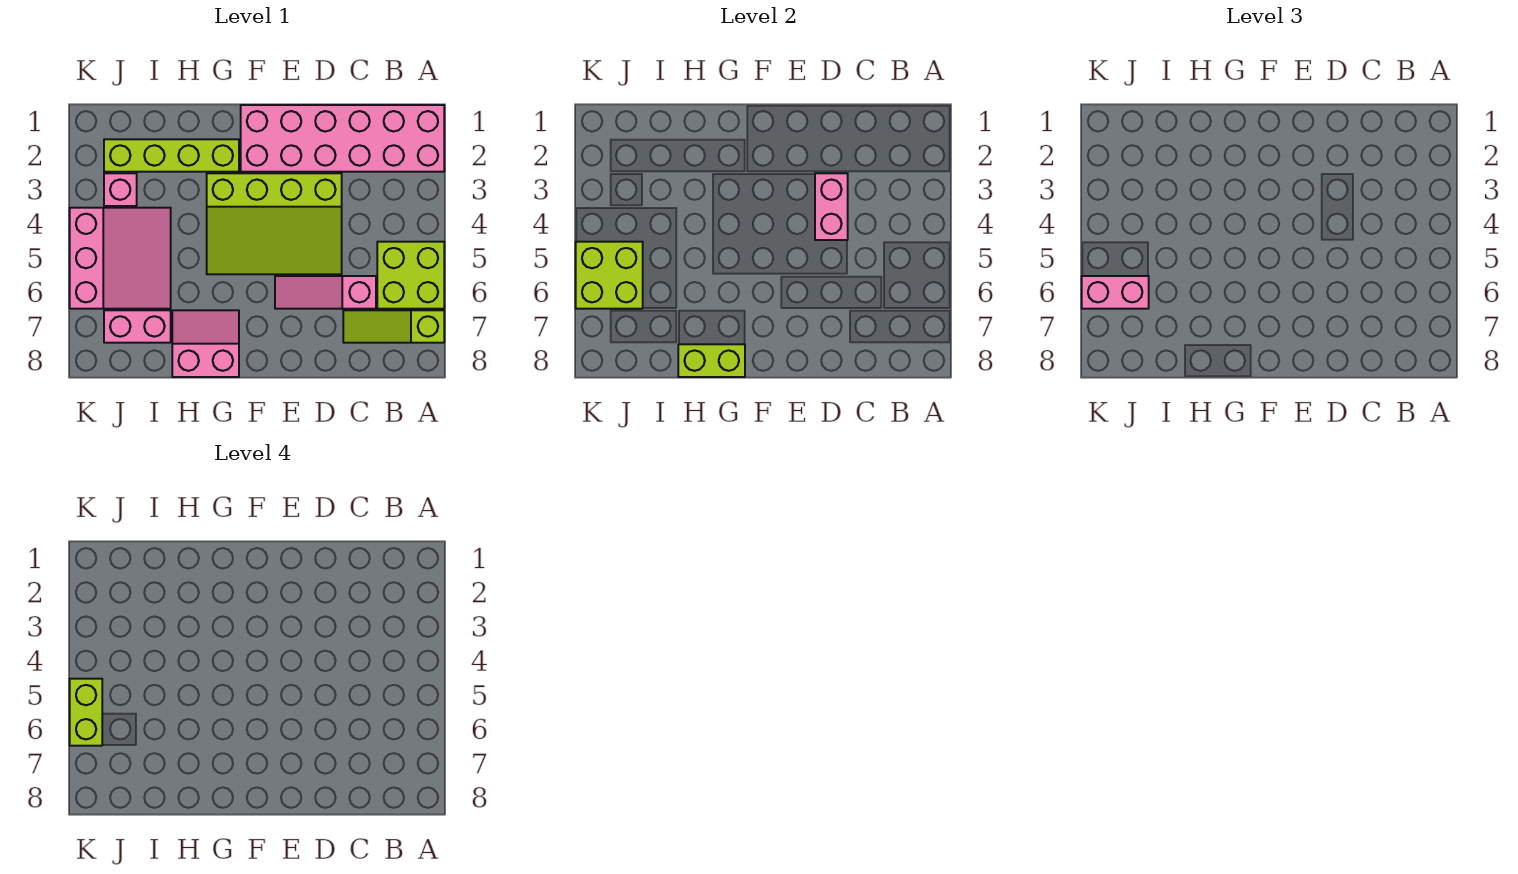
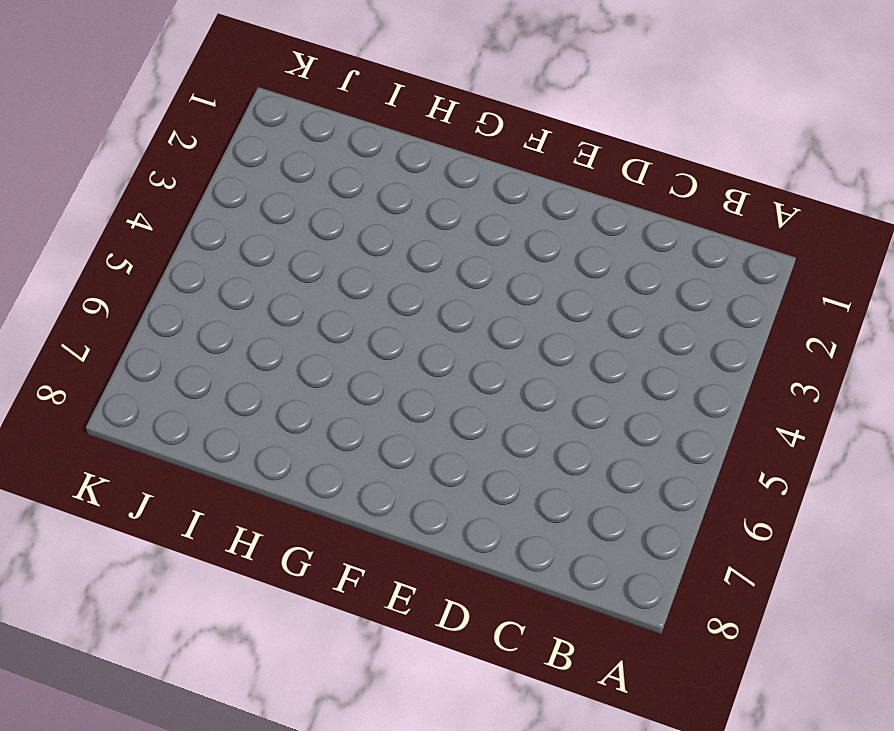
none -> pink 2x6 brick [241,105,444,172]
none -> lime 2x2 brick [377,242,444,309]
none -> lime 1x3 slope [343,310,444,343]

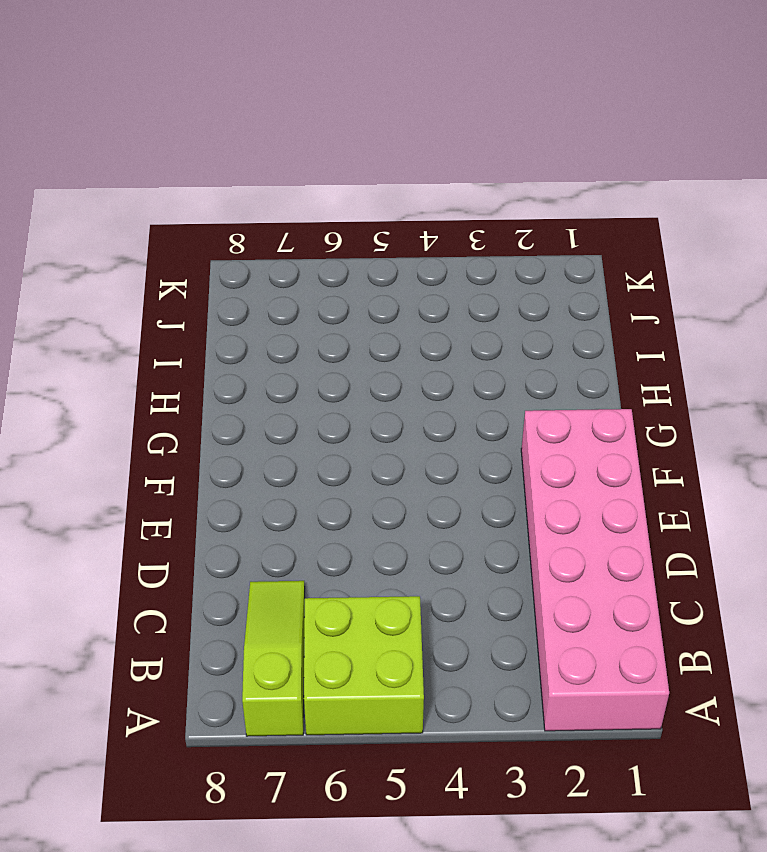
none -> pink 1x3 slope [275,276,376,309]
none -> lime 3x4 slope [207,173,342,274]
none -> lime 1x4 brick [104,139,239,172]

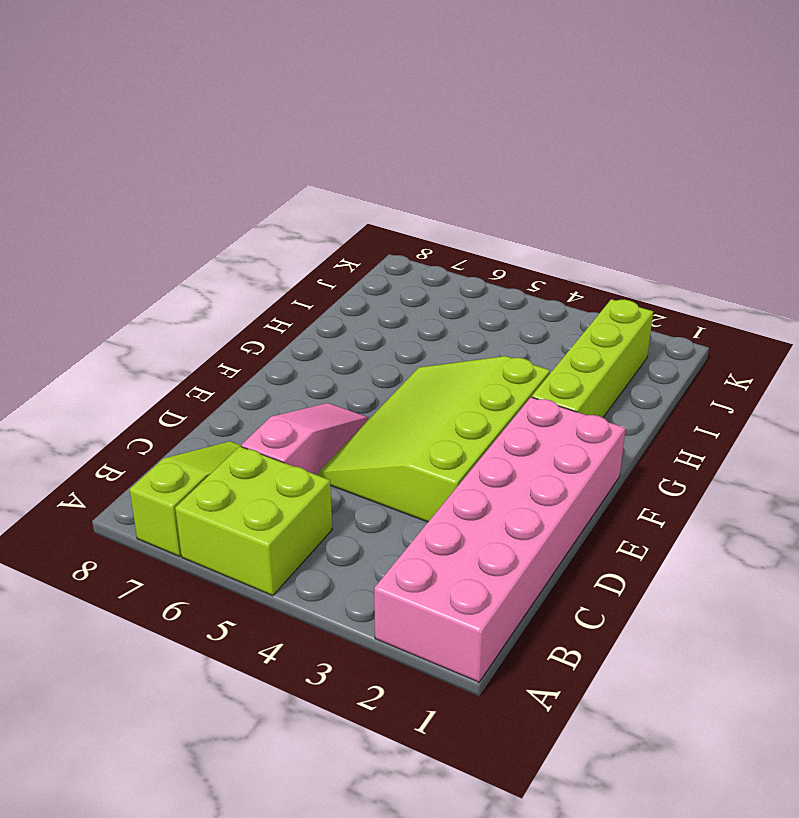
none -> pink 2x2 slope [172,310,239,377]
none -> pink 3x3 slope [70,208,171,309]
none -> pink 1x2 brick [104,310,171,343]

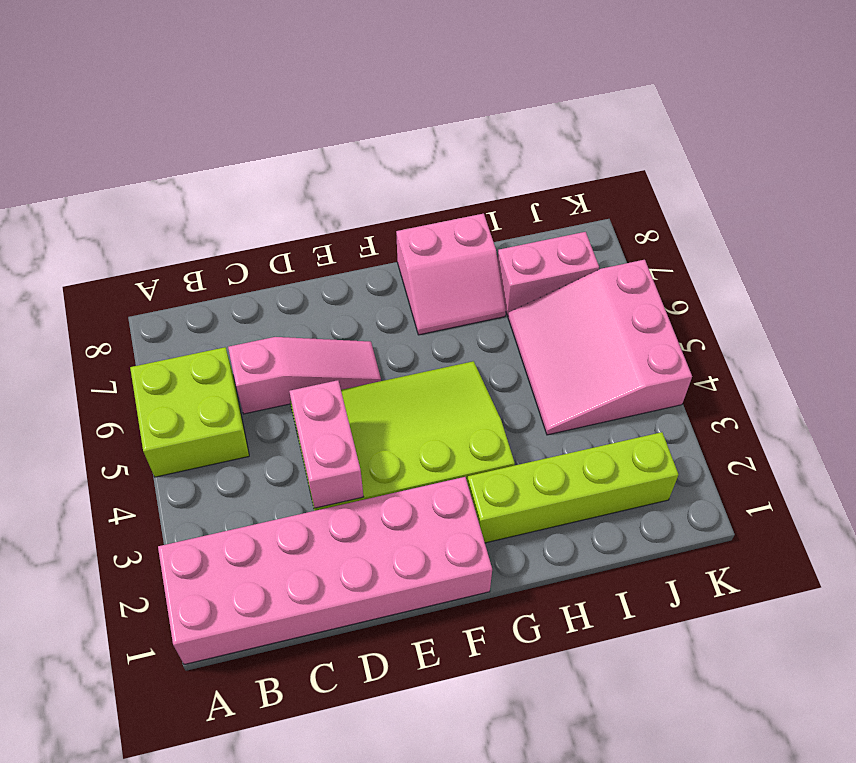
none -> lime 1x3 slope [343,310,444,343]
none -> pink 1x1 brick [104,173,137,206]
none -> lime 1x2 brick [678,344,745,377]

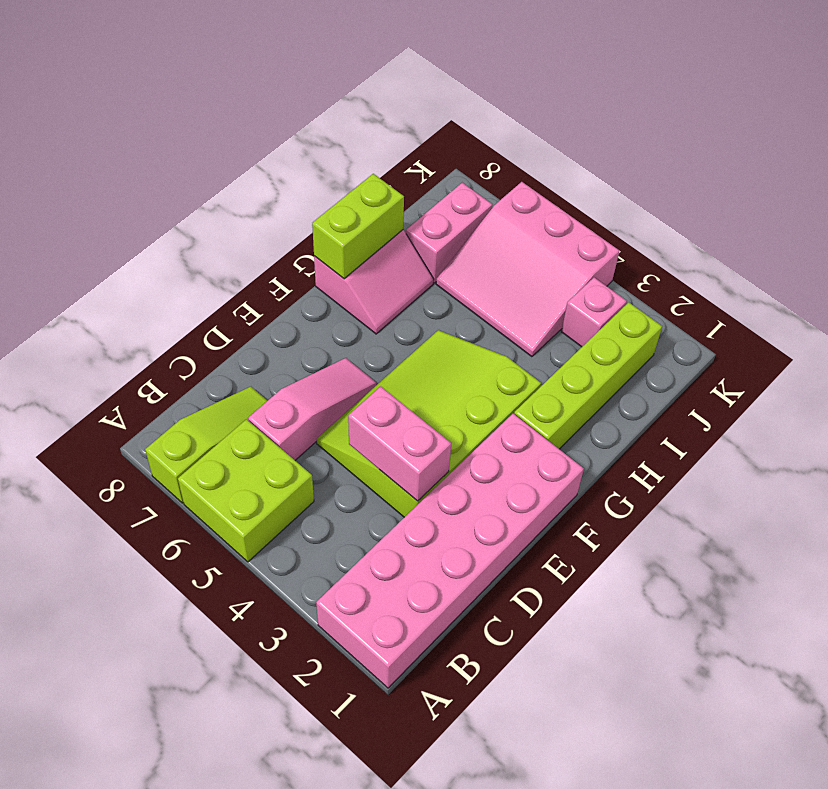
none -> lime 2x2 brick [576,242,643,309]
none -> pink 1x2 brick [1082,276,1149,309]
none -> lime 1x2 brick [70,679,102,746]

